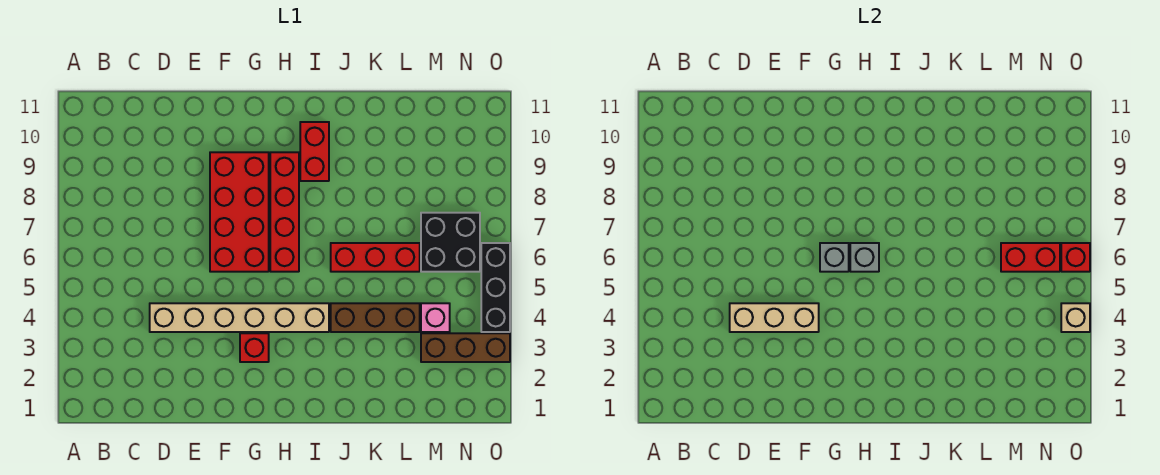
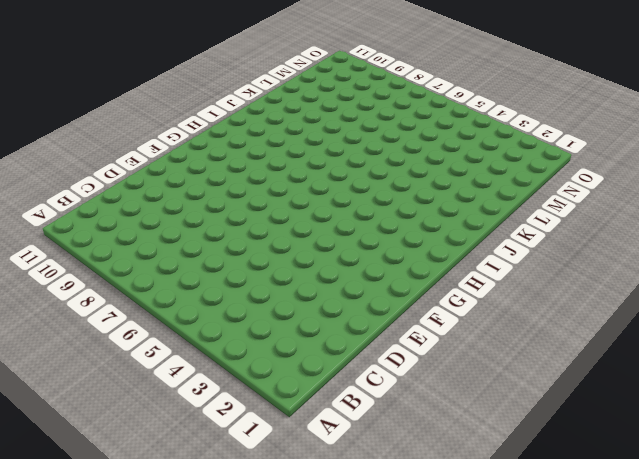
none -> tan 1x6 brick [150,303,329,332]
none -> red 2x4 brick [210,152,269,272]
none -> red 1x1 brick [240,333,269,362]

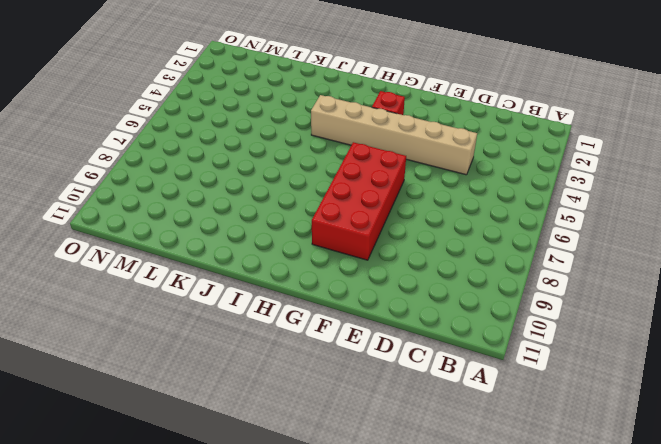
none -> red 1x4 brick [270,152,299,272]
none -> red 1x2 brick [300,122,329,181]
none -> brown 1x3 brick [331,303,420,332]

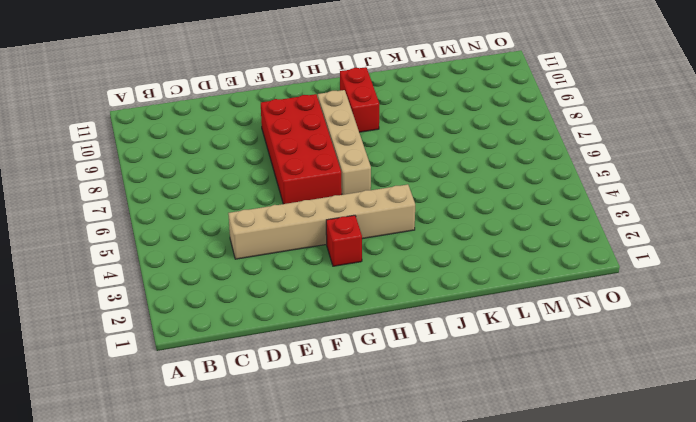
tan 1x4 brick [318,90,371,195] -> red 1x4 brick [270,152,299,272]
none -> brown 1x3 brick [331,303,420,332]
none -> red 1x3 brick [331,243,420,272]
none -> brown 1x3 brick [421,333,510,362]

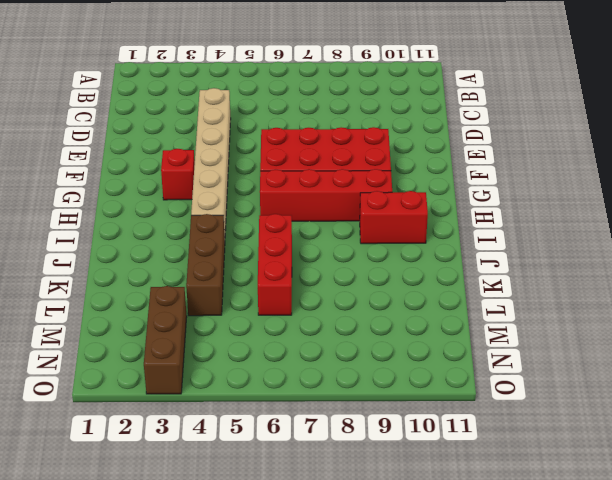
none -> pink 1x1 brick [421,303,450,332]
none -> black 2x2 brick [421,213,480,272]
none -> black 1x3 brick [481,243,510,332]

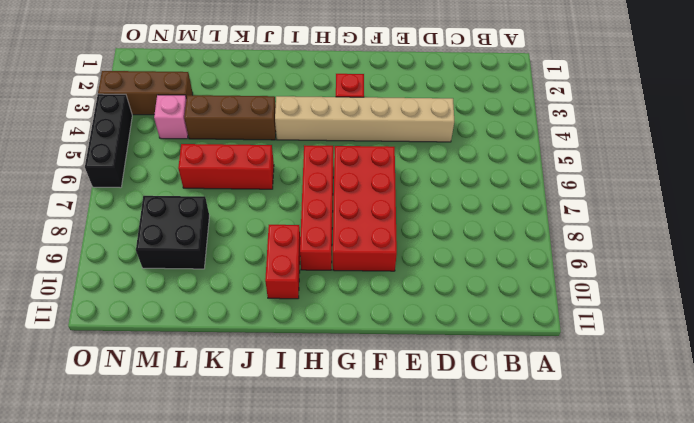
black 2x2 brick [136,196,209,269] -> black 2x2 brick moved to [421,213,480,272]
none -> tan 1x3 brick [730,303,819,332]
none -> grey 1x1 brick [820,243,849,272]
none -> grey 1x1 brick [850,243,879,272]

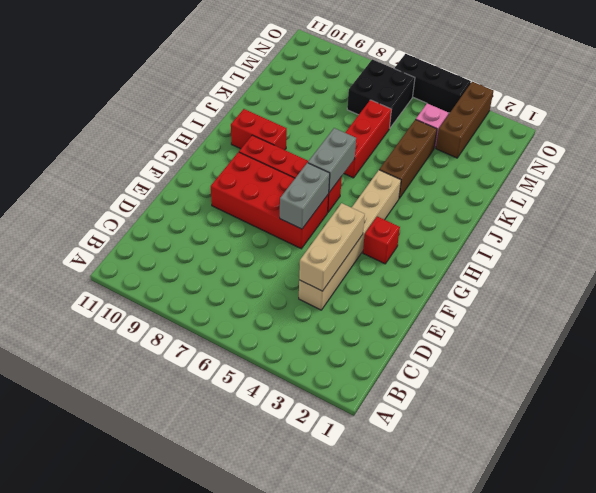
grey 1x2 brick [280,163,330,229] -> grey 1x1 brick [820,243,849,272]
grey 1x2 brick [308,128,356,192] -> grey 1x1 brick [850,243,879,272]
none -> red 1x2 brick [1001,243,1060,272]
none -> tan 1x1 brick [1061,303,1090,332]
none -> red 1x1 brick [1061,243,1090,272]

